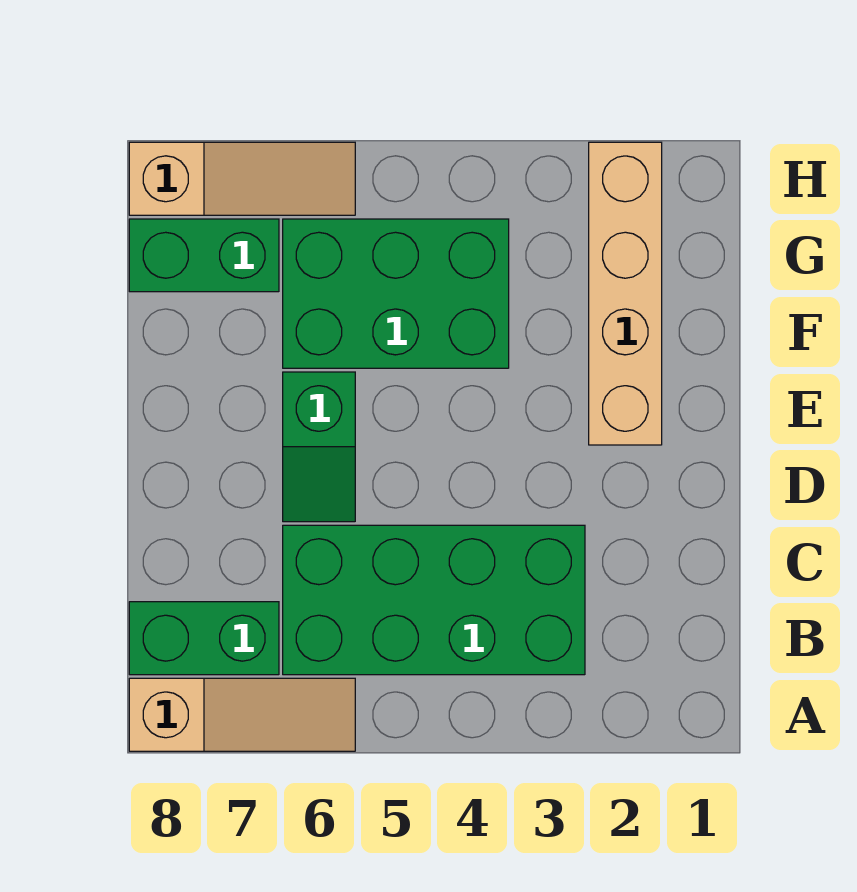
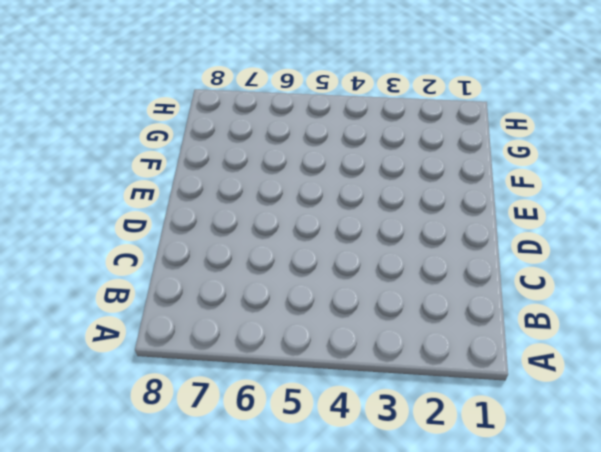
none -> tan 1x3 slope [129,678,355,751]
none -> green 2x4 brick [283,525,585,675]

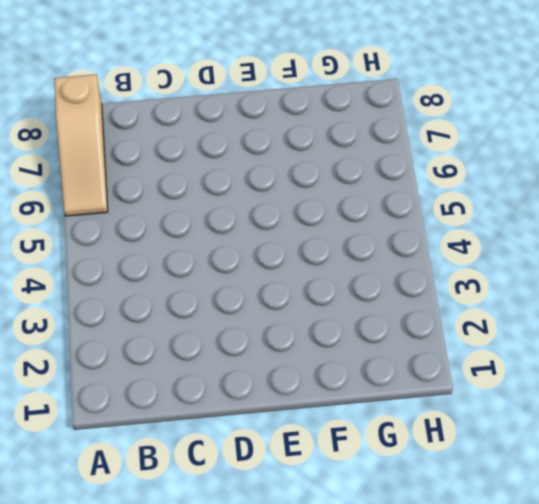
none -> green 2x4 brick [283,525,585,675]
none -> green 1x2 brick [129,602,279,675]

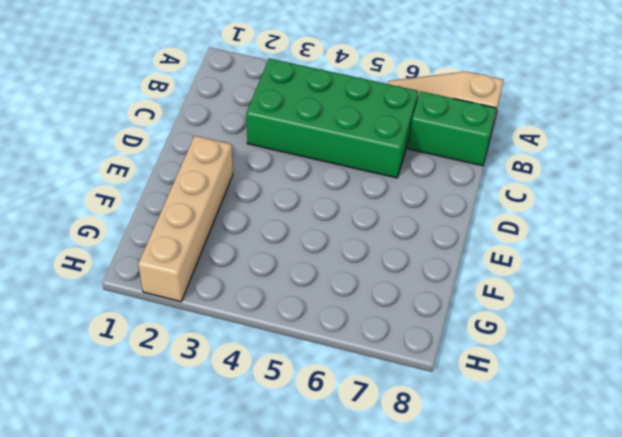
none -> green 1x2 slope [283,372,355,522]
none -> green 2x3 brick [283,219,509,368]

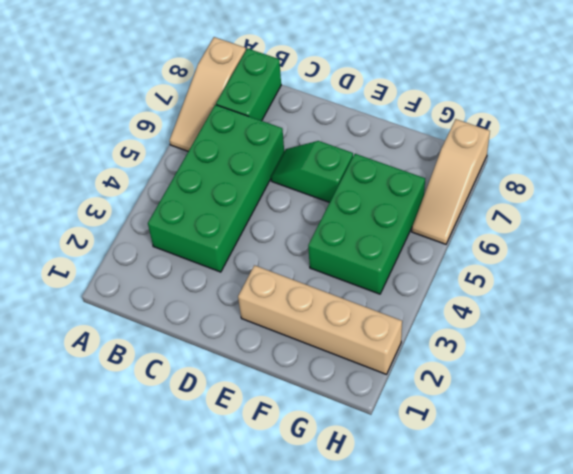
none -> green 1x2 brick [129,219,279,292]

